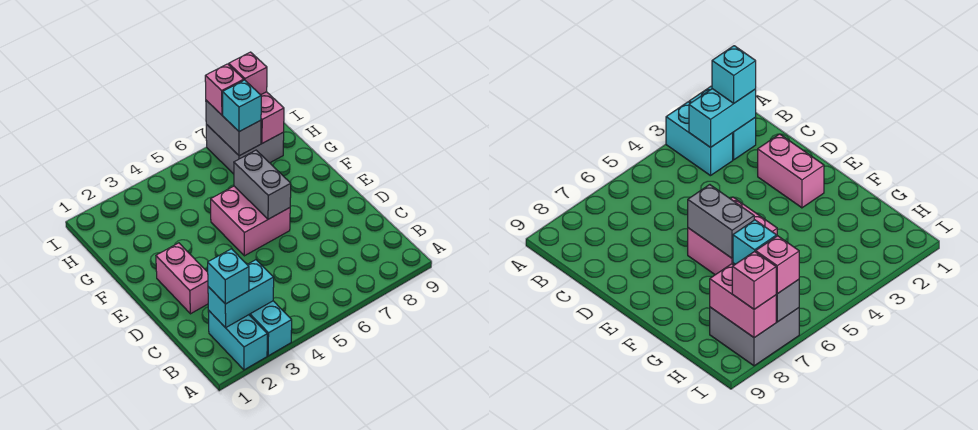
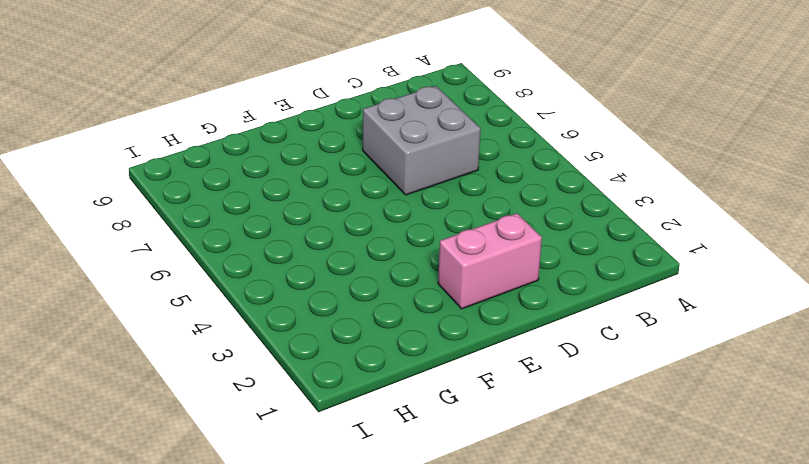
grey 2x2 brick [363,86,481,195] -> grey 2x2 brick moved to [206,124,284,174]
none -> cyan 1x2 brick [208,311,267,370]
none -> cyan 1x2 brick [249,301,292,356]
none -> pink 2x2 brick [211,186,290,256]

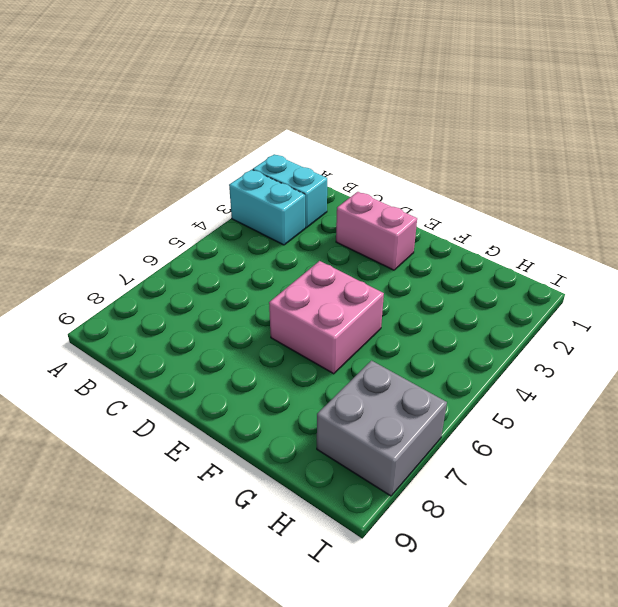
none -> cyan 1x2 brick [208,260,274,328]
none -> grey 1x2 brick [234,150,291,219]
none -> grey 1x2 brick [206,100,261,156]

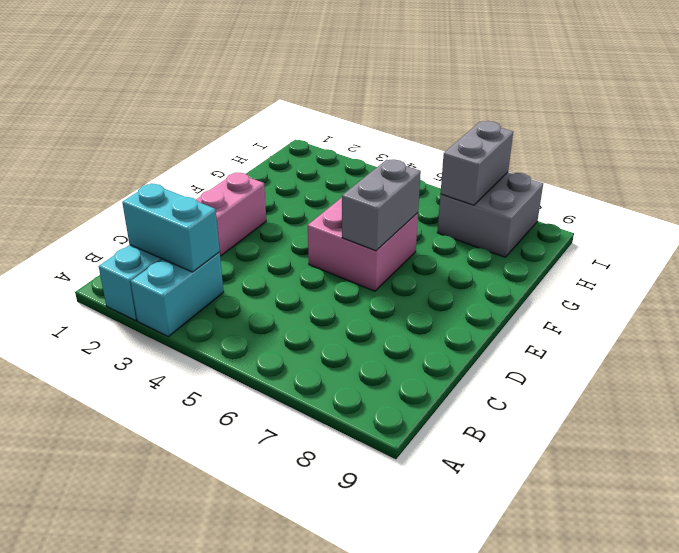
none -> pink 1x2 brick [261,92,284,143]
none -> cyan 1x1 brick [208,249,249,304]
none -> cyan 1x1 brick [223,80,261,132]

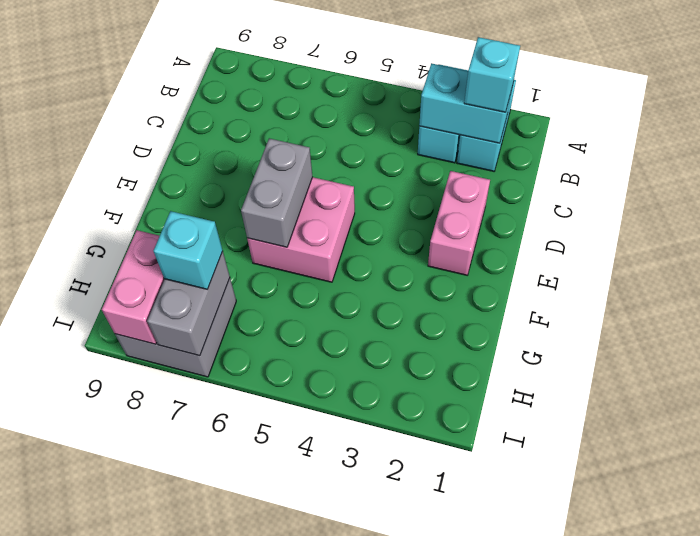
none -> pink 1x1 brick [205,64,244,115]
none -> pink 1x1 brick [229,52,267,95]

